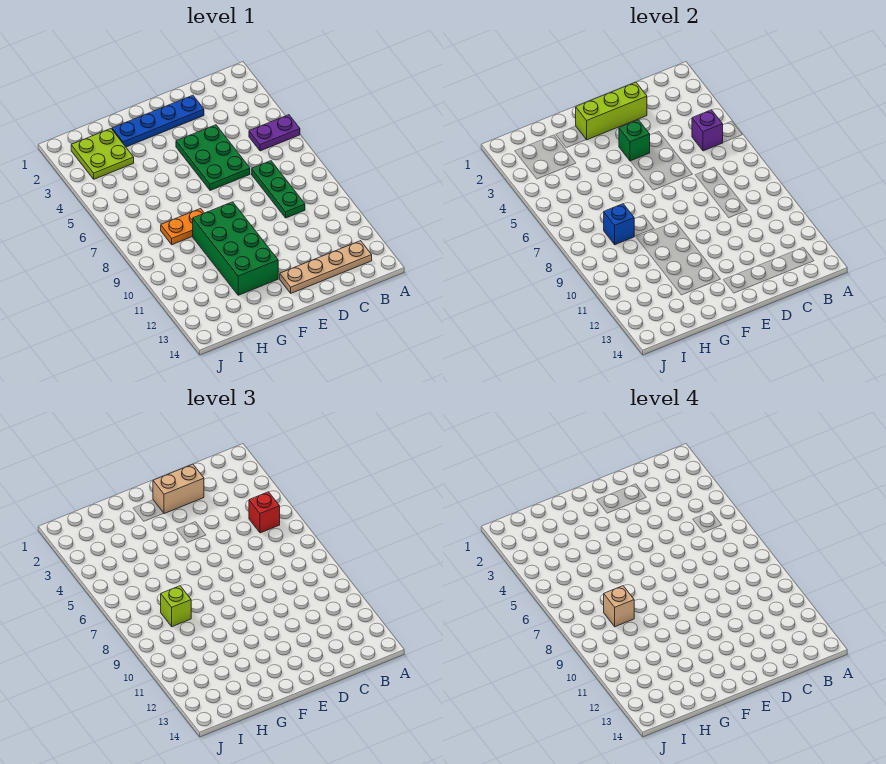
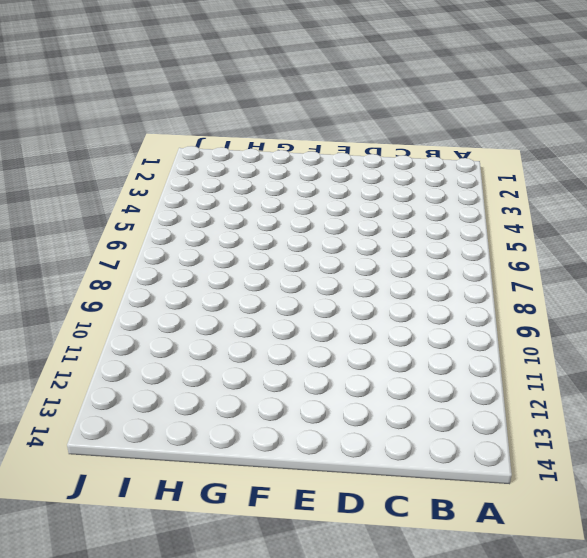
none -> purple 1x2 plate [249,115,300,151]
none -> tan 1x4 plate [280,241,372,293]
none -> green 1x3 plate [252,161,305,218]

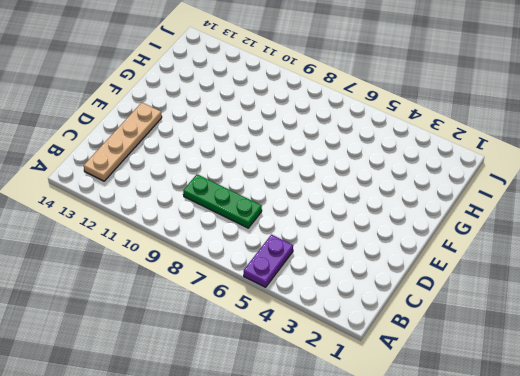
none -> blue 1x4 plate [112,95,204,147]
none -> green 2x3 plate [176,125,250,190]
none -> green 2x4 brick [193,202,278,295]

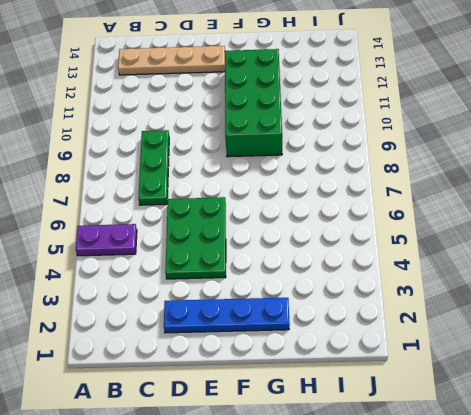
none -> orange 1x2 plate [161,209,204,245]
none -> lime 2x2 plate [71,129,134,179]
none -> purple 1x1 brick [692,110,723,151]

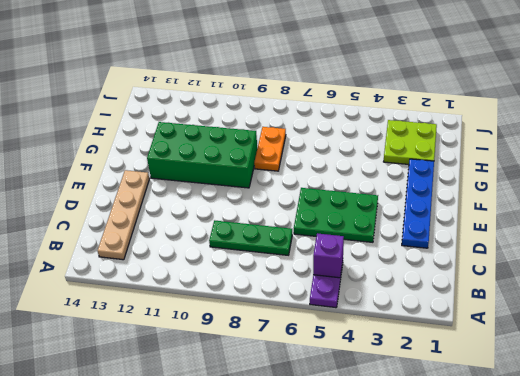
none -> lime 1x3 brick [576,82,647,140]
none -> green 1x1 brick [619,120,650,161]
none -> blue 1x1 brick [604,204,634,245]

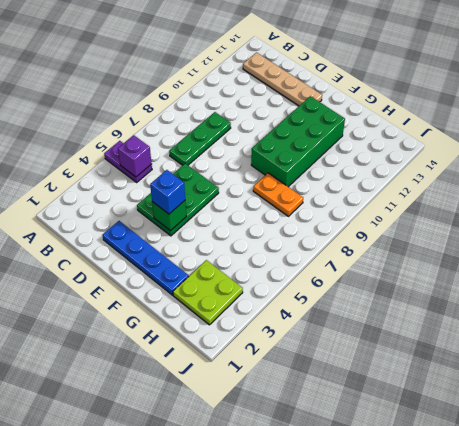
blue 1x1 brick [150,170,185,214] -> blue 1x1 brick moved to [604,204,634,245]
none -> lime 1x3 brick [576,82,647,140]
none -> red 1x1 brick [249,492,280,533]
none -> tan 1x2 brick [153,464,204,514]

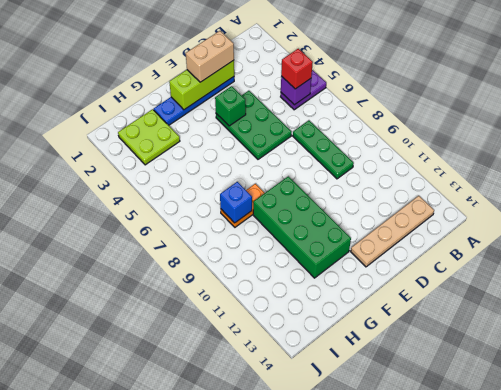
none -> lime 1x1 brick [161,586,191,627]
none -> tan 1x1 brick [604,586,634,627]

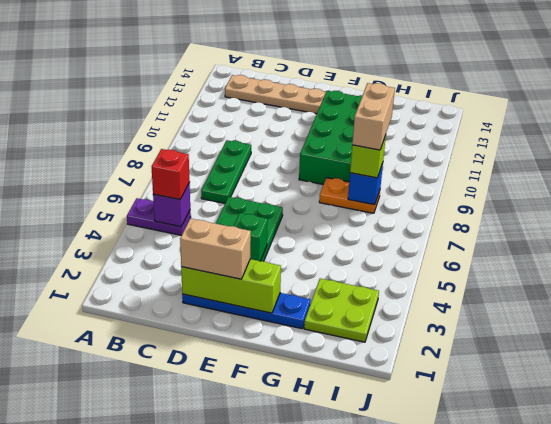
tan 1x2 brick [352,83,395,150] -> tan 1x1 brick [604,586,634,627]

